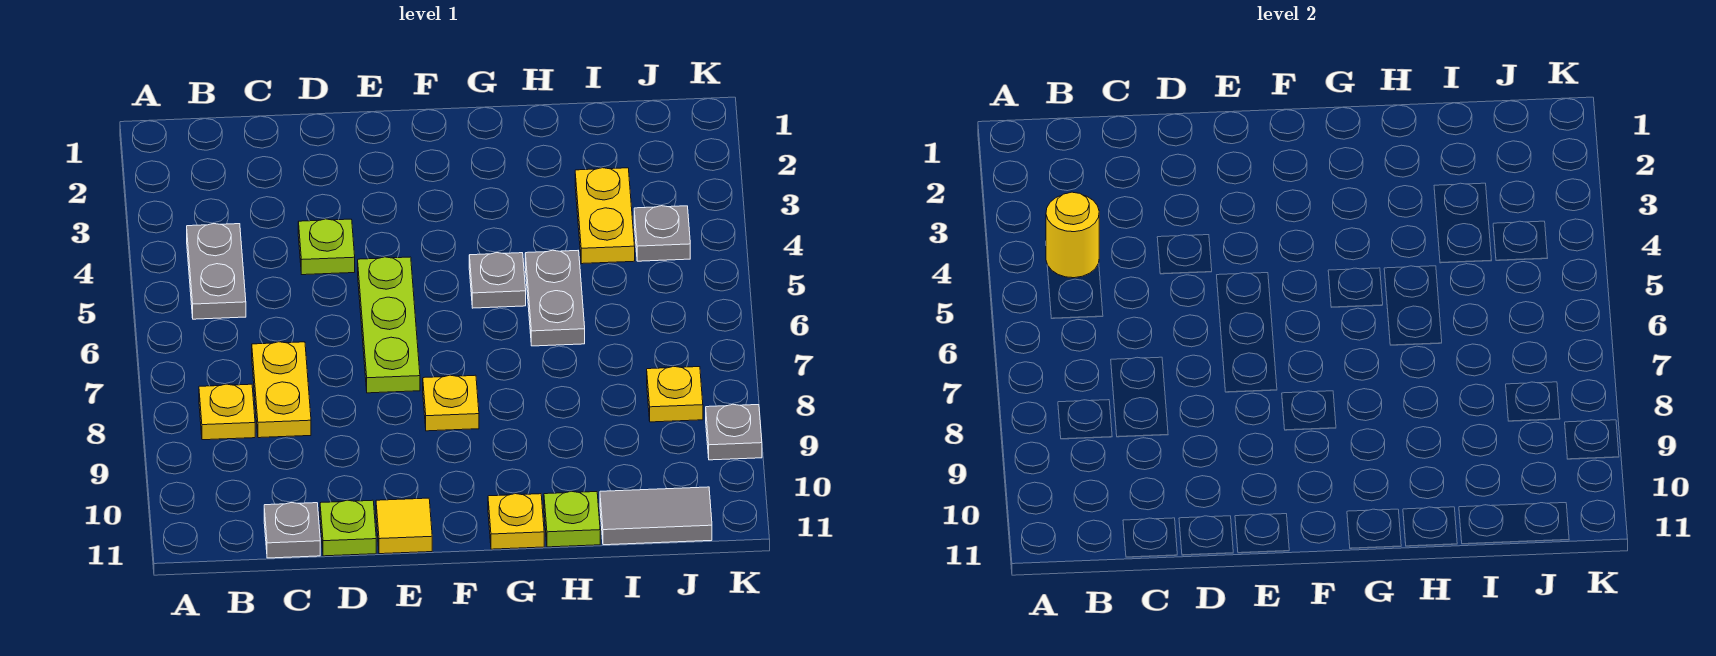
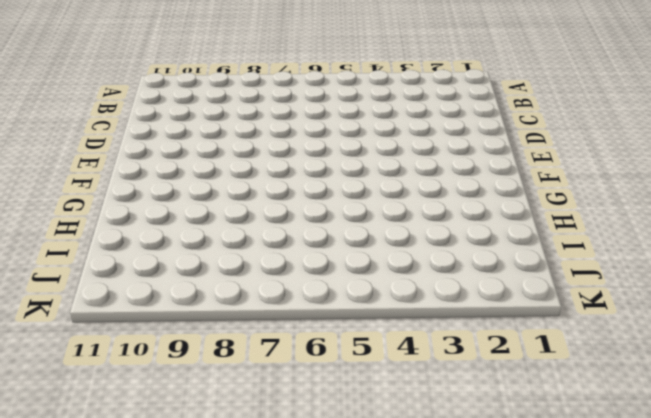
none -> grey 1x2 plate [187,224,246,319]
none -> yellow 1x1 plate [199,384,255,440]
none -> yellow 1x2 plate [252,342,311,438]

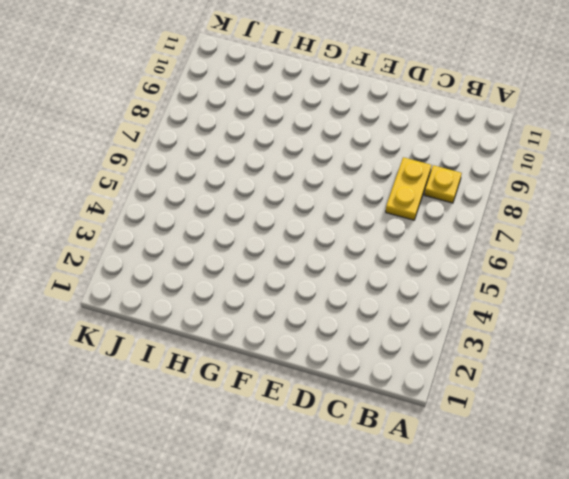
none -> grey 1x2 plate [187,224,246,319]
none -> grey 1x1 plate [264,503,320,558]
none -> lime 1x1 plate [298,219,355,275]

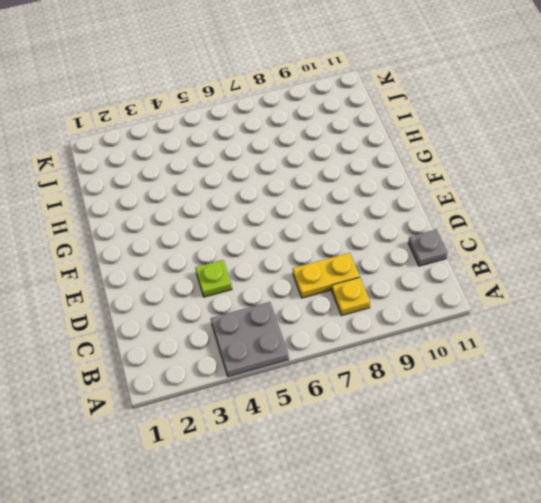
grey 2x2 plate [211,302,289,377] -> grey 1x2 plate [187,224,246,319]
none -> lime 1x1 plate [320,500,376,556]
none -> lime 1x3 plate [358,257,420,393]
none -> yellow 1x1 tile [376,498,432,554]

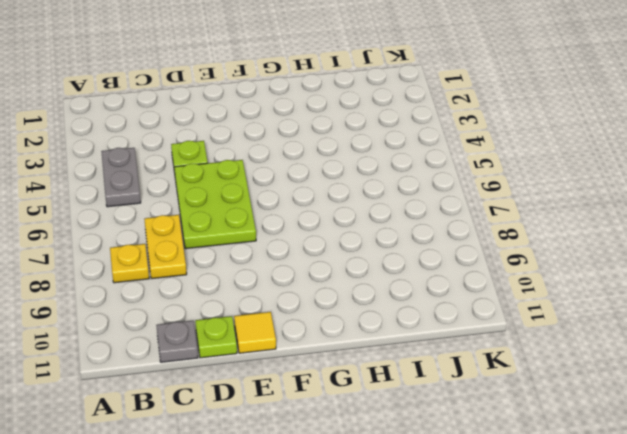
lime 2x3 plate [174,160,256,249] -> lime 1x3 plate [358,257,420,393]
none -> yellow 1x1 plate [423,375,479,431]
none -> grey 1x1 plate [469,253,526,308]
none -> yellow 1x1 plate [488,494,544,549]

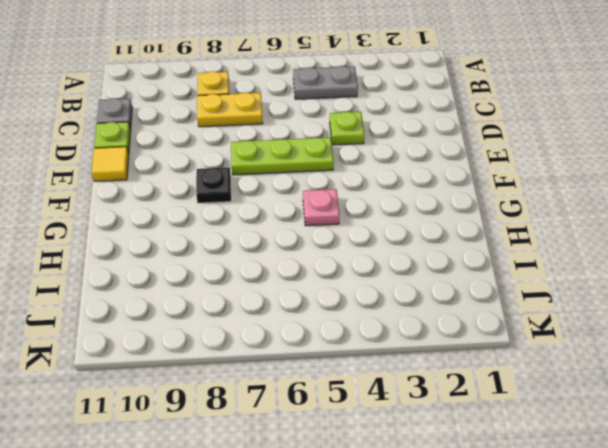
black 1x1 plate [196,167,231,203] -> yellow 1x1 plate [423,375,479,431]
pink 1x1 plate [303,189,340,226] -> grey 1x1 plate [469,253,526,308]
none -> yellow 1x1 plate [488,494,544,549]
none -> grey 1x2 plate [525,250,585,346]
none -> lime 1x1 plate [544,491,600,547]

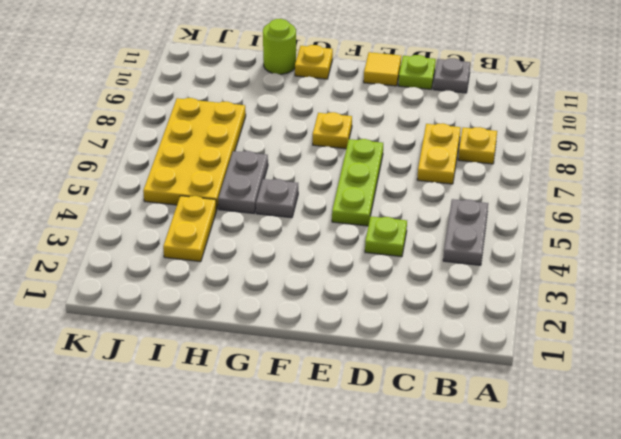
lime 1x1 round brick [263,19,296,74] -> lime 1x1 plate [544,491,600,547]
yellow 2x4 plate [143,98,246,208] -> yellow 1x1 plate [647,366,703,422]
none -> grey 1x2 tile [600,487,712,545]
none -> grey 1x1 plate [634,206,690,261]
none -> grey 1x1 plate [706,404,762,460]

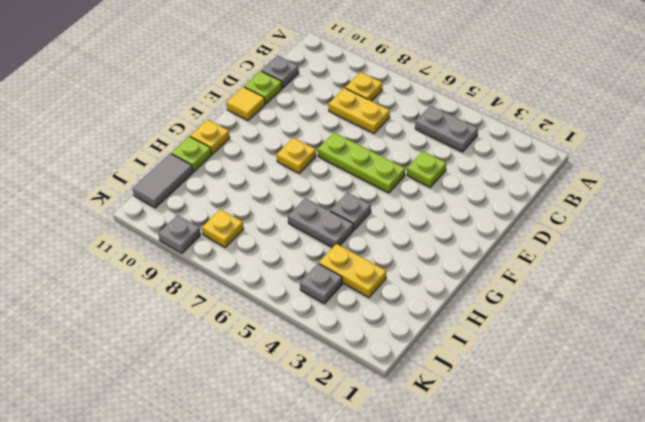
none -> yellow 1x1 round brick [1046,192,1099,278]

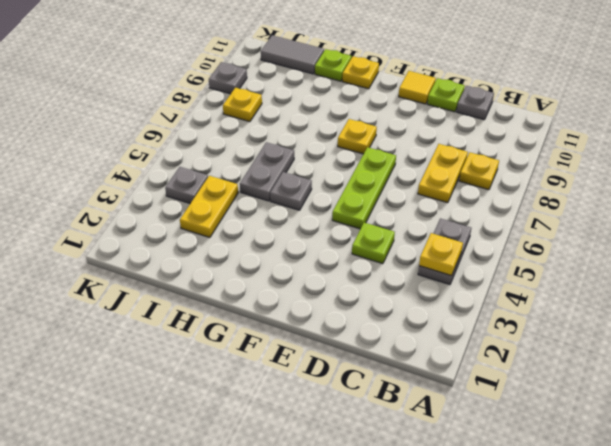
yellow 1x1 plate [419,233,463,276] -> yellow 1x1 round brick [1046,192,1099,278]

